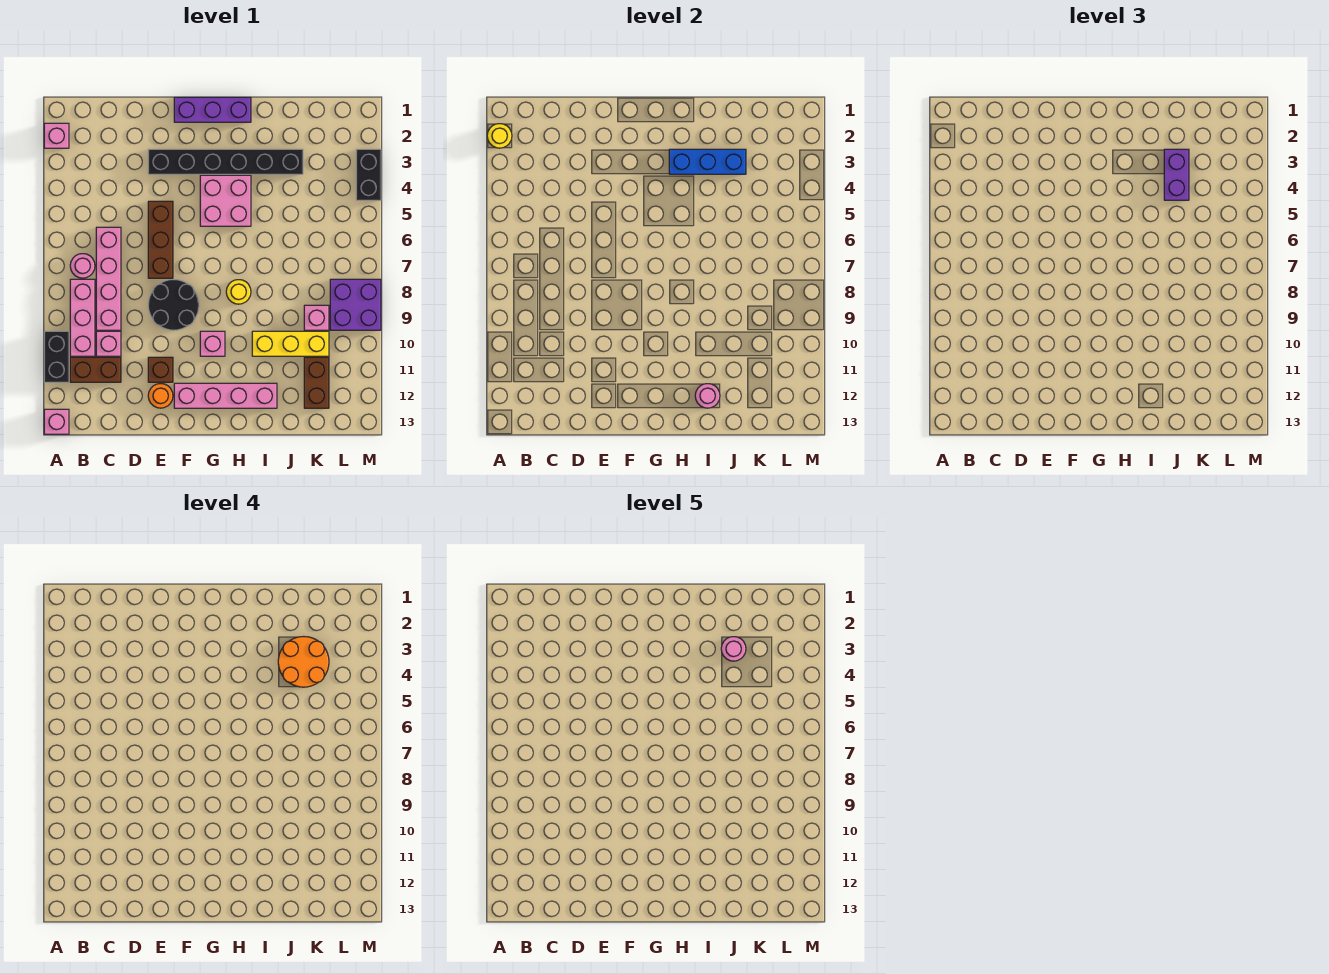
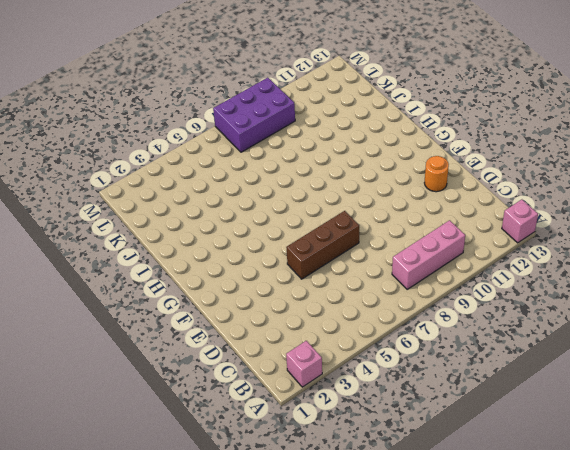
purple 2x3 brick [213,78,295,152] -> purple 2x2 brick [330,279,381,330]
none -> black 1x2 brick [44,331,69,382]
none -> pink 1x1 round brick [70,254,95,278]
none -> brown 1x2 brick [70,357,121,382]

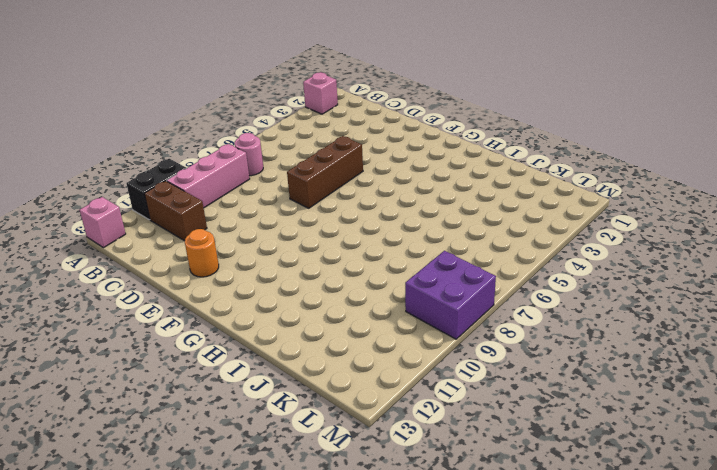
none -> pink 1x4 brick [96,227,121,330]
none -> pink 1x1 brick [96,331,121,356]
none -> black 1x6 brick [148,149,303,174]

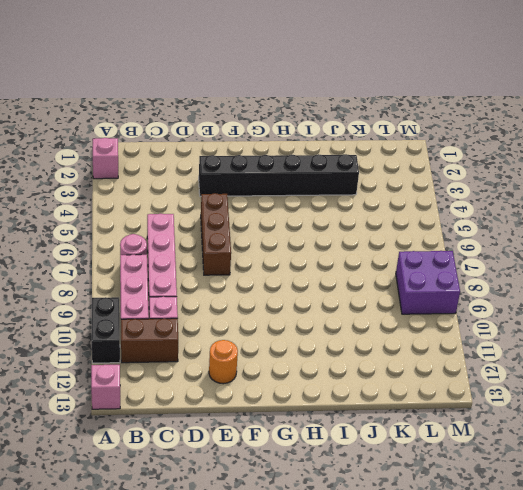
none -> black 2x2 round brick [148,279,199,330]
none -> brown 1x1 brick [148,357,173,382]
none -> purple 1x3 brick [174,97,251,122]

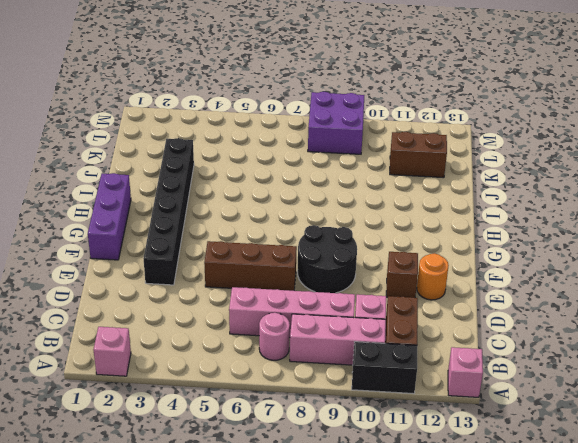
none -> pink 1x4 brick [174,383,277,408]
none -> pink 2x2 brick [200,175,251,226]
none -> pink 1x1 brick [200,331,225,356]

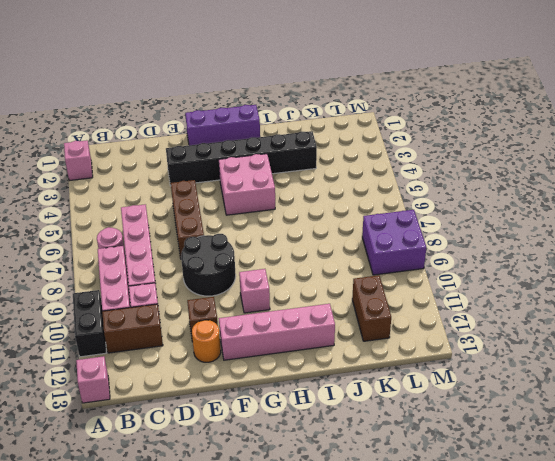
none -> yellow 1x1 round brick [226,280,251,304]
none -> yellow 1x3 brick [252,331,329,356]
none -> pink 1x1 brick [304,305,329,330]

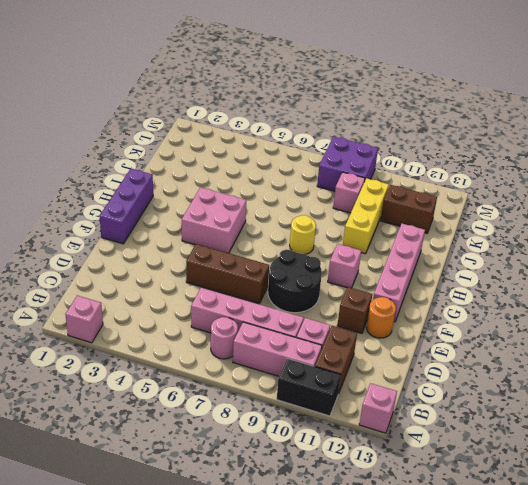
none -> black 1x6 brick [148,149,303,174]
none -> black 1x2 brick [356,149,381,200]
none -> yellow 1x1 round brick [487,124,512,148]

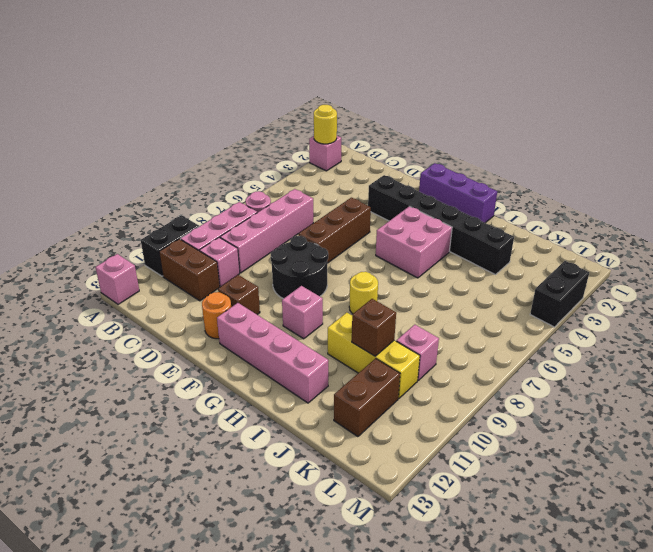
brown 1x1 brick [352,299,396,356] -> none
none -> purple 2x2 brick [330,279,381,330]
none -> blue 1x3 brick [669,149,746,174]
none -> pink 1x1 round brick [695,384,720,408]

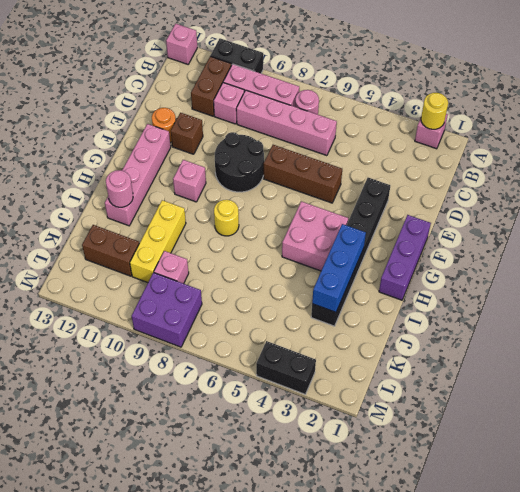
none -> purple 1x2 brick [1164,149,1189,200]
none -> orange 2x2 round brick [278,636,329,687]
none -> pink 1x1 round brick [721,637,746,661]

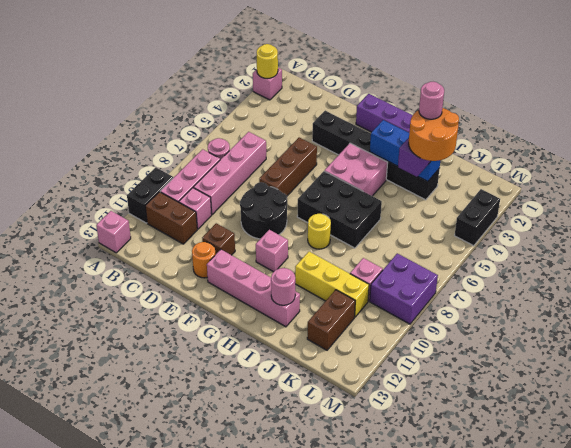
black 2x3 brick [297,171,382,248] -> none

